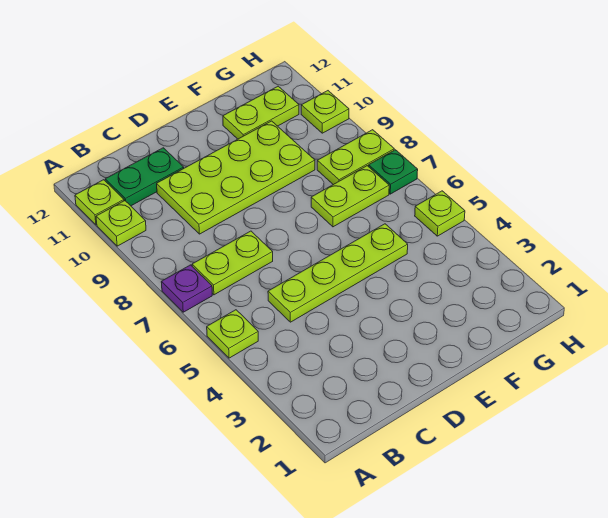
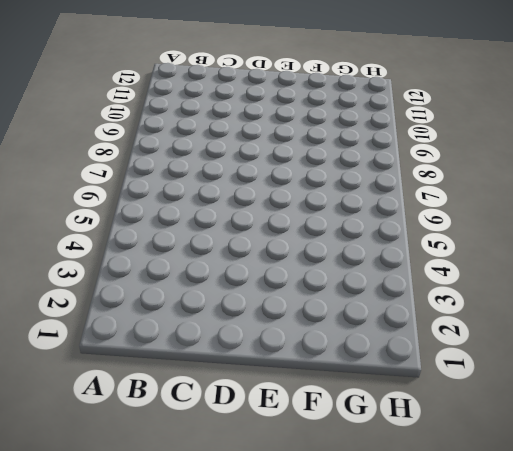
none -> lime 1x1 plate [207,310,258,358]
none -> purple 1x1 plate [161,265,212,312]
none -> lime 1x1 plate [96,201,146,246]

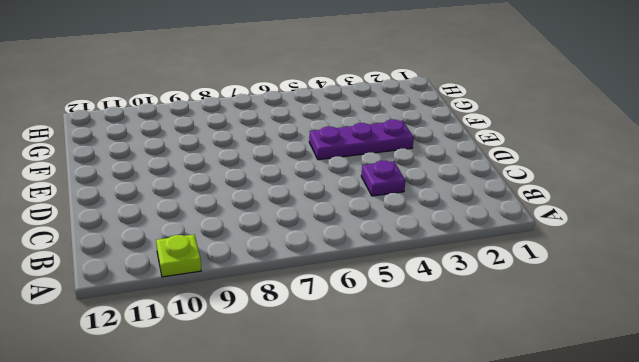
purple 1x1 plate [361,161,406,196] -> purple 1x1 plate moved to [161,265,212,312]
purple 1x3 plate [309,119,414,160] -> lime 1x4 plate [268,224,408,322]
none -> lime 1x1 plate [207,310,258,358]
none -> lime 1x1 plate [75,180,124,225]
none -> lime 1x2 plate [192,231,273,295]

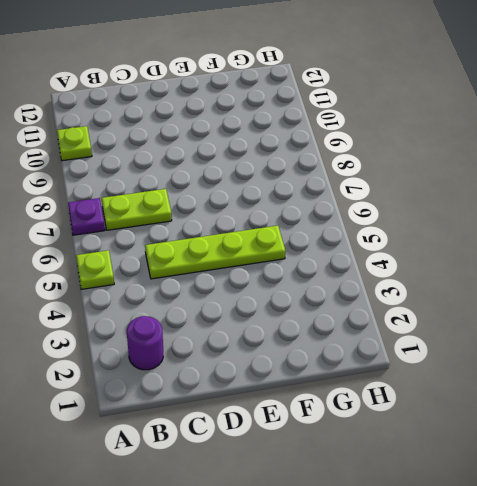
purple 1x1 round brick [127,316,163,370] -> none
none -> lime 1x1 plate [75,180,124,225]
none -> green 1x2 plate [105,148,184,206]
none -> lime 2x4 plate [157,121,315,234]

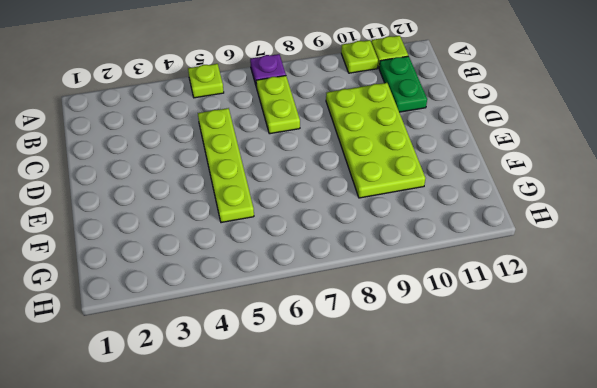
none -> lime 1x2 plate [311,166,389,227]
none -> lime 1x2 plate [223,86,299,139]
none -> lime 1x2 plate [317,130,394,185]

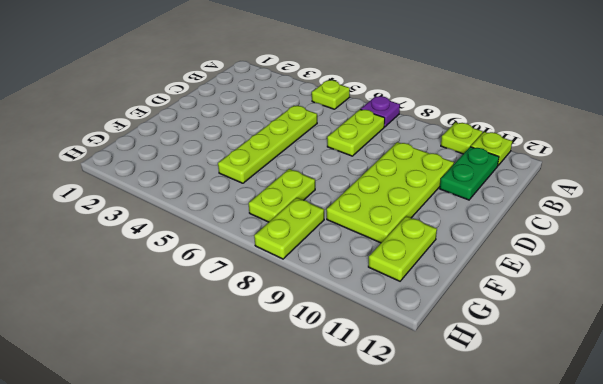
none -> lime 1x1 plate [415,191,465,236]
none -> green 1x1 plate [369,150,418,194]
none -> lime 1x1 plate [301,91,349,133]

